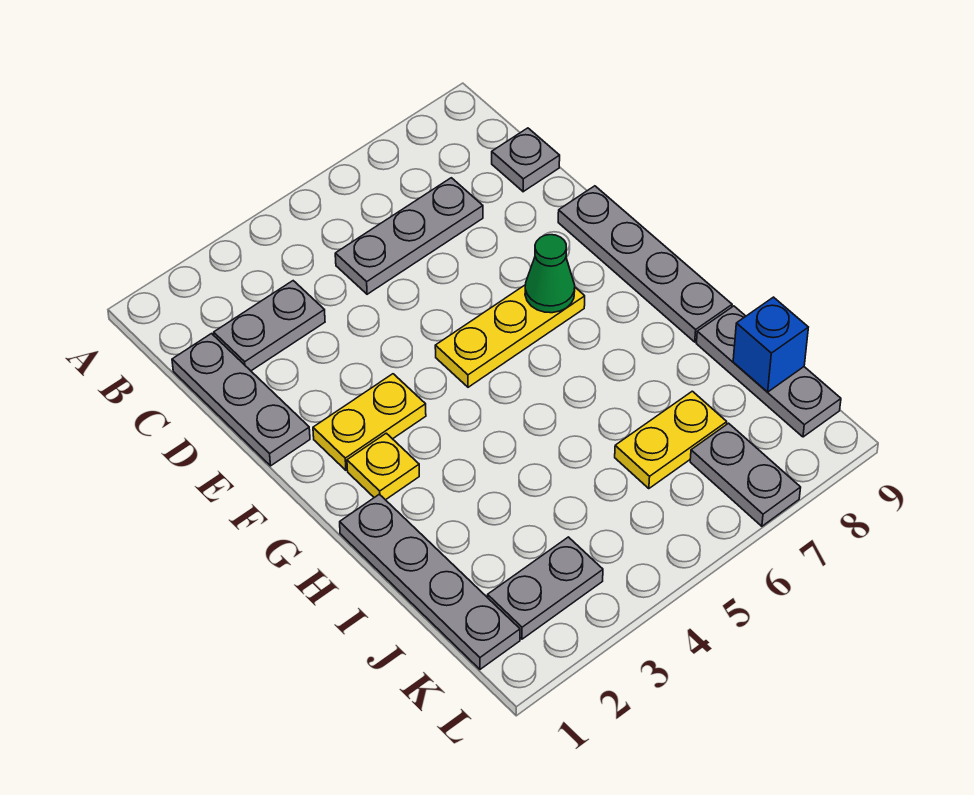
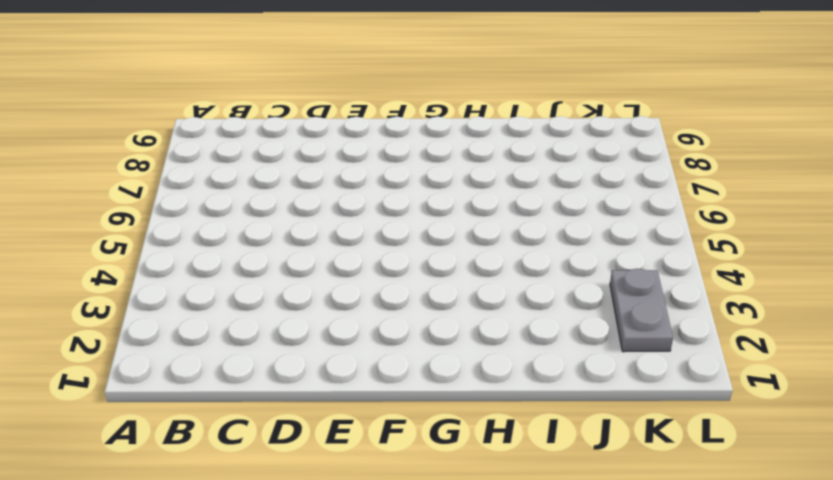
none -> grey 1x3 plate [172,334,310,466]
none -> grey 1x2 plate [214,281,325,371]
none -> grey 1x3 plate [335,178,483,294]

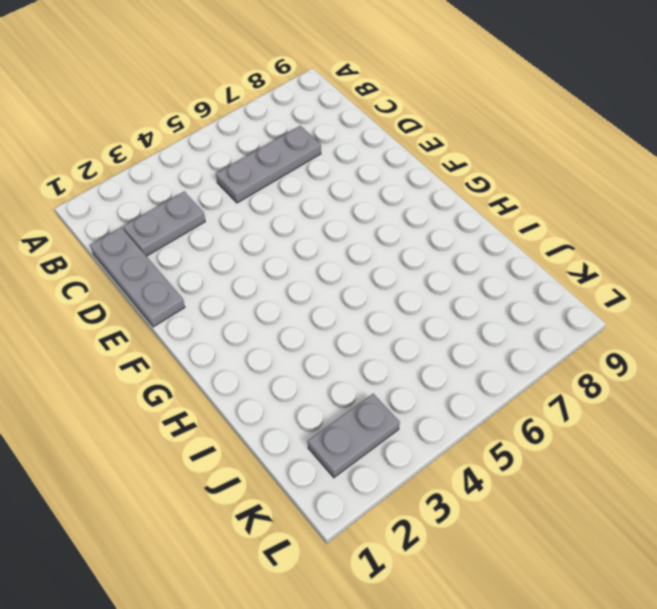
none -> grey 1x1 plate [492,128,560,192]
none -> grey 1x4 plate [558,186,732,342]
none -> yellow 1x2 plate [313,374,426,470]

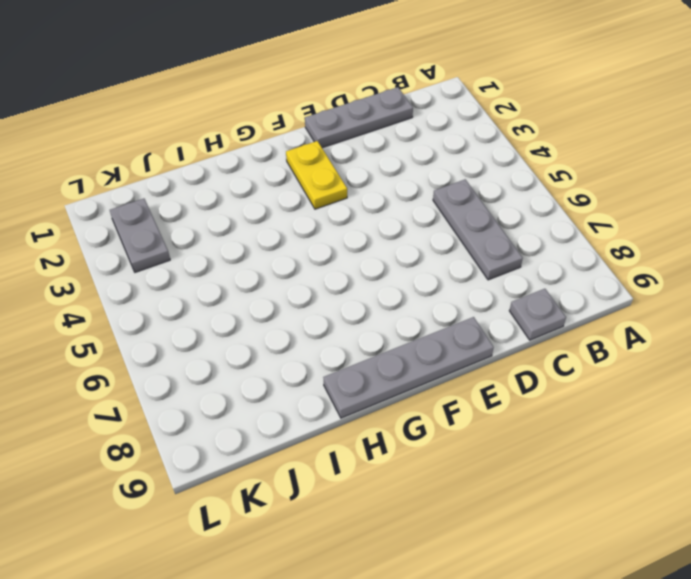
none -> grey 1x2 plate [214,281,325,371]
none -> yellow 1x3 plate [435,285,585,387]
none -> yellow 1x1 plate [347,433,419,500]

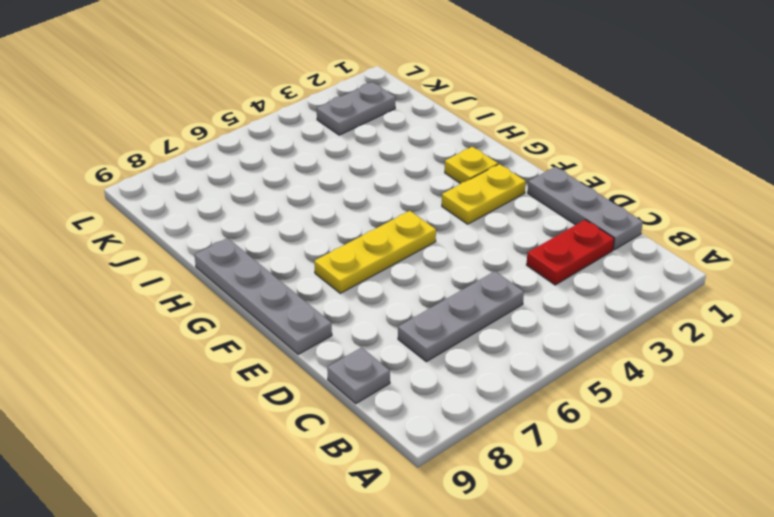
red 1x2 plate [527,220,614,285] -> grey 1x2 plate [214,281,325,371]
none -> grey 1x4 plate [340,494,520,669]
none -> grey 1x3 plate [696,306,841,437]
none -> yellow 1x2 plate [615,391,727,489]

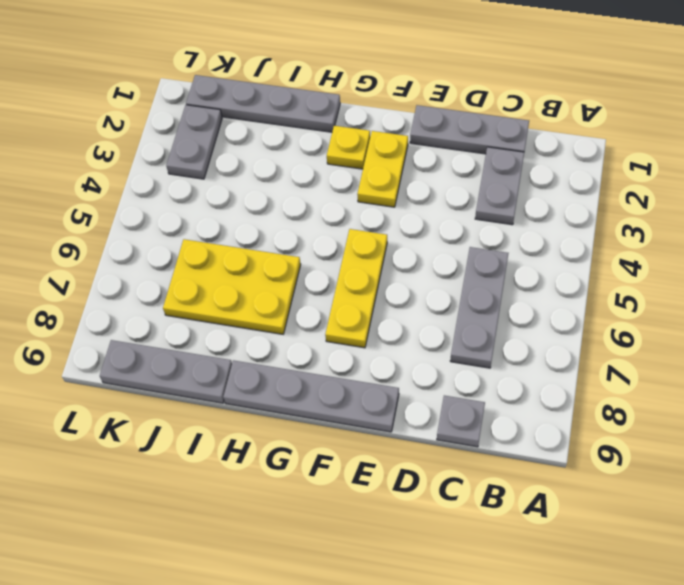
yellow 2x3 plate [163,239,301,334] -> yellow 1x2 plate [615,391,727,489]
none -> grey 1x2 plate [690,423,801,526]
none -> green 1x1 cone [525,235,575,313]
none -> blue 1x1 brick [733,297,808,392]

